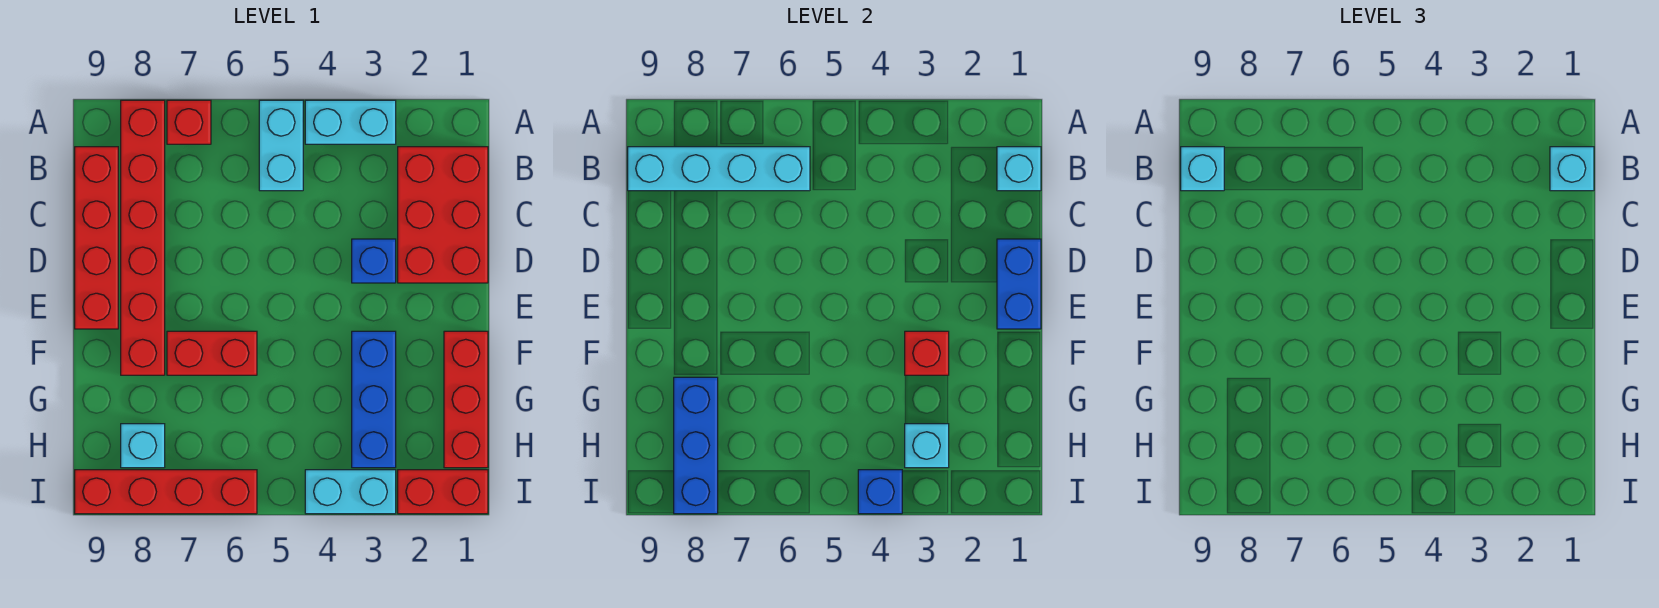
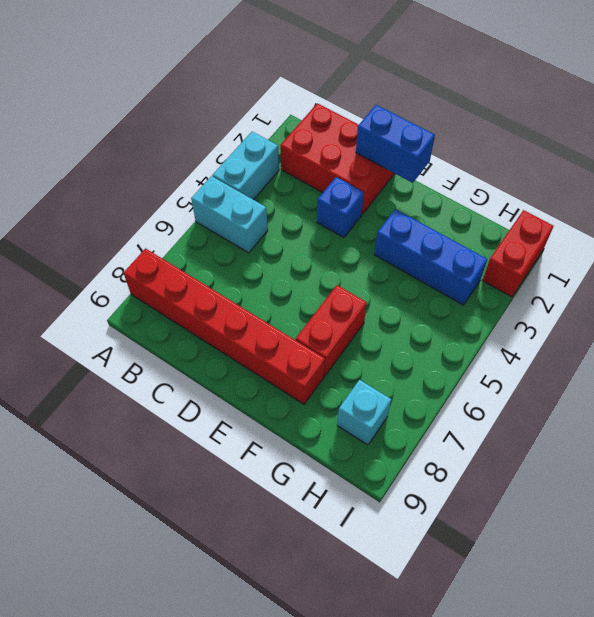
none -> red 1x1 brick [167,100,211,144]
none -> red 1x4 brick [75,147,118,329]
none -> red 1x3 brick [444,331,488,468]

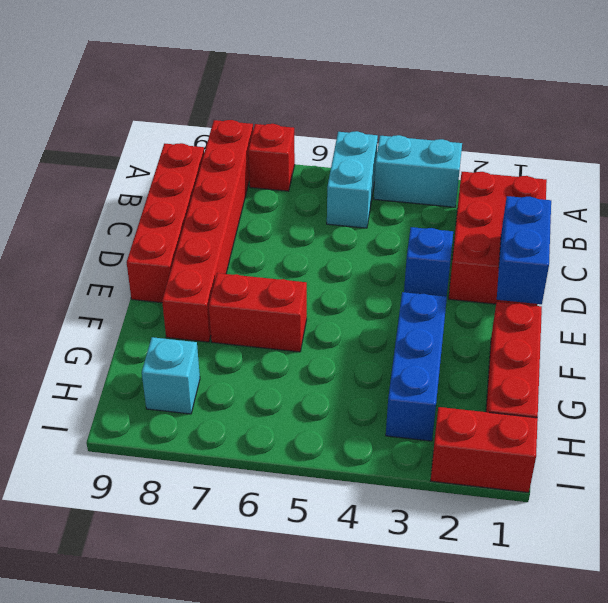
none -> cyan 1x2 brick [305,470,396,514]
none -> red 1x4 brick [75,470,257,514]
none -> cyan 1x1 brick [997,147,1041,191]

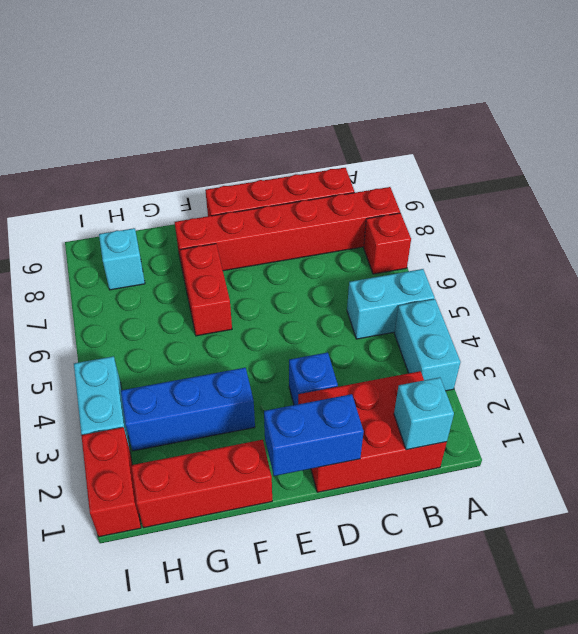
none -> red 1x4 brick [75,470,257,514]
none -> cyan 1x4 brick [628,147,810,191]
none -> red 1x1 brick [905,331,949,375]

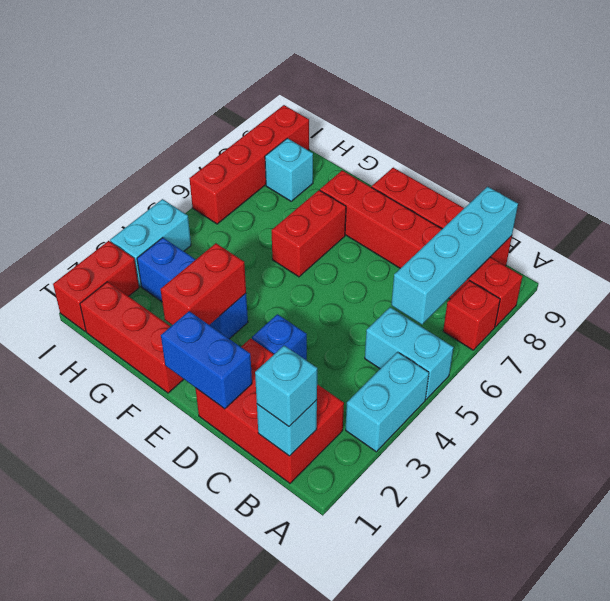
red 1x2 brick [161,243,246,325] -> red 1x1 brick [905,331,949,375]
none -> blue 1x3 brick [674,377,718,514]
none -> cyan 1x1 brick [905,424,949,468]
none -> blue 1x1 brick [858,470,902,514]

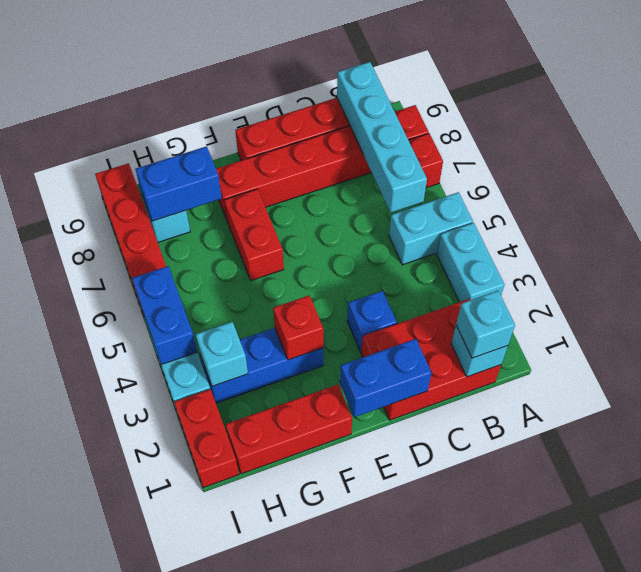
blue 1x2 brick [135,146,222,221] -> blue 1x3 brick [674,377,718,514]
blue 1x2 brick [132,266,197,365] -> blue 1x1 brick [858,470,902,514]
none -> cyan 1x1 brick [1181,147,1224,191]

